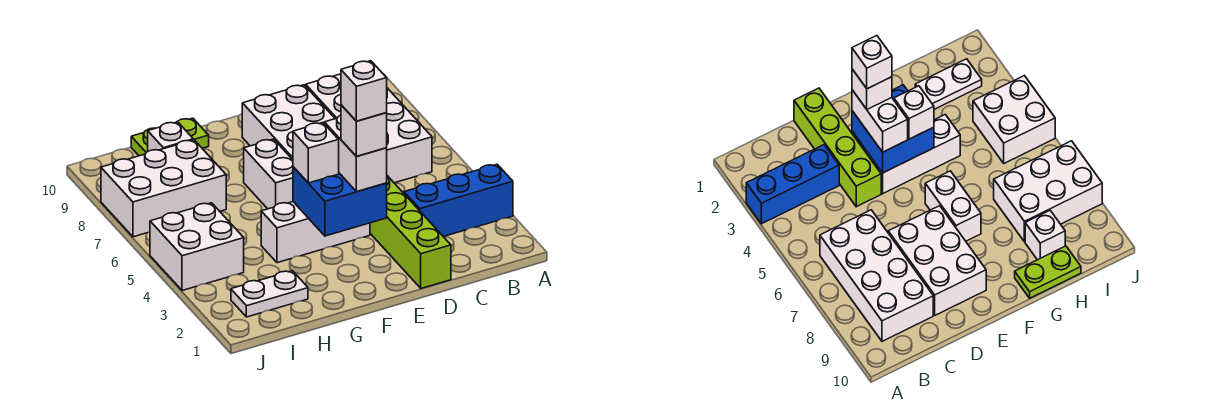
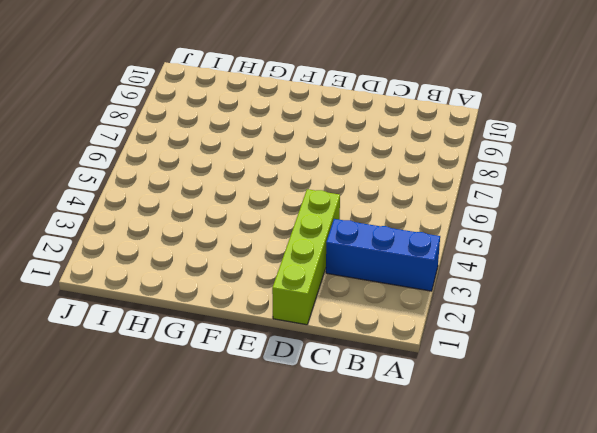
none -> white 2x4 brick [306,74,432,183]
none -> white 2x3 brick [242,85,335,160]
none -> white 1x3 brick [261,202,370,263]

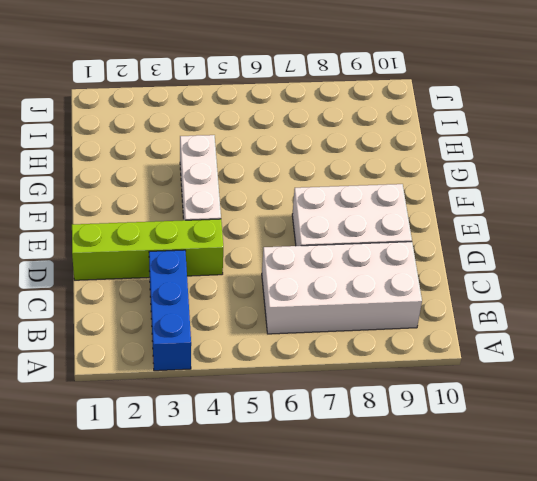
none -> white 1x2 brick [244,139,293,209]
none -> lime 1x2 plate [131,118,209,156]
none -> white 1x2 plate [231,271,308,317]

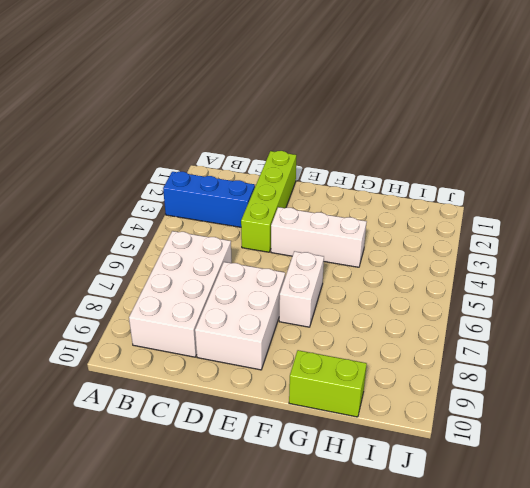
lime 1x2 brick [289,350,367,417] -> lime 1x2 plate [131,118,209,156]
none -> white 1x2 plate [231,271,308,317]
none -> white 2x3 brick [101,140,226,237]
none -> white 1x1 brick [148,122,193,151]

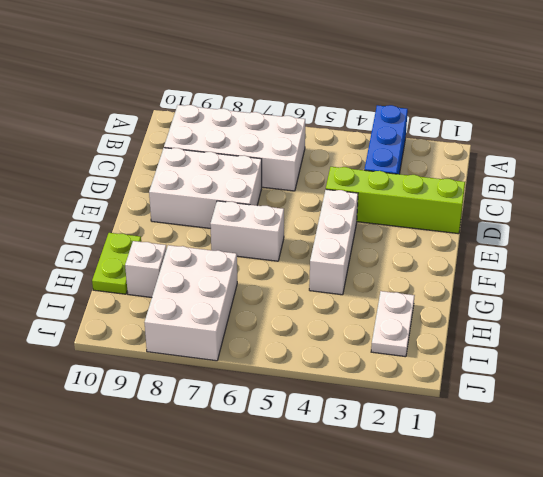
none -> white 2x2 brick [150,203,244,291]
none -> blue 2x2 brick [293,167,387,236]
none -> white 1x2 brick [324,115,387,192]

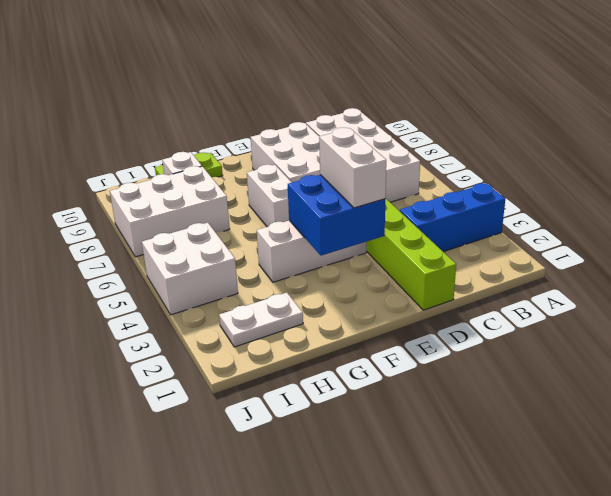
none -> white 1x1 brick [293,123,339,183]
none -> white 1x1 brick [341,105,387,157]
none -> white 1x1 brick [341,61,387,121]

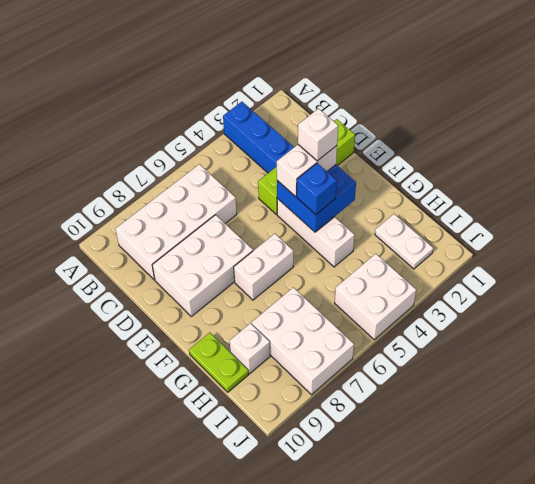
blue 1x1 brick [297,163,337,215] -> white 1x1 brick [293,123,339,183]
none -> white 1x1 brick [341,61,387,121]

